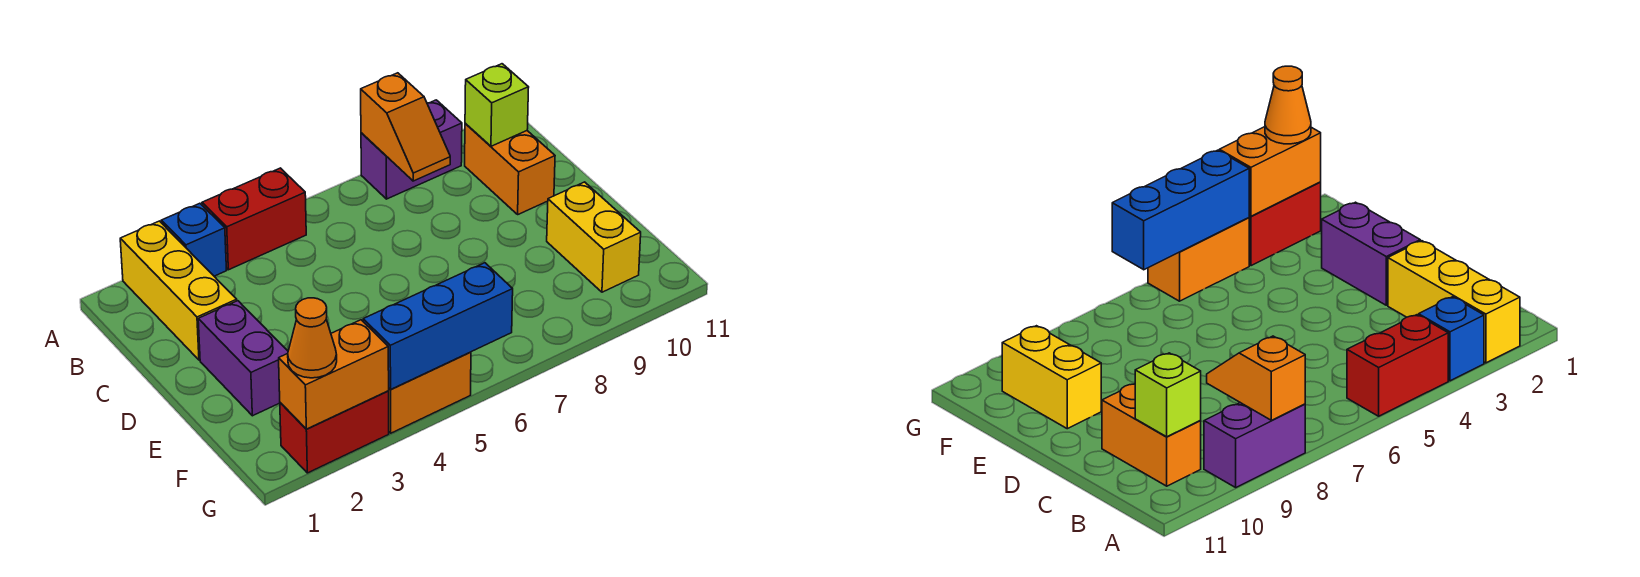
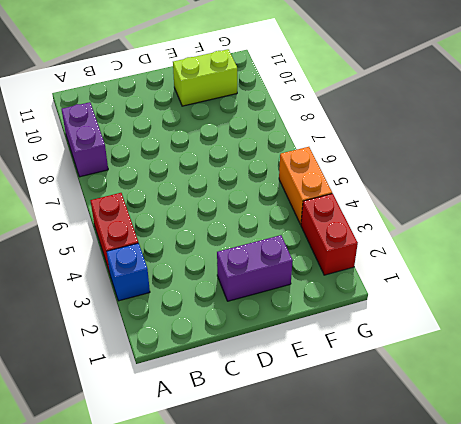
lime 1x2 brick [173,49,237,106] -> yellow 1x2 brick [547,182,641,292]
none -> yellow 1x3 brick [120,221,237,360]
none -> orange 1x2 brick [465,123,555,214]
none -> orange 1x2 slope [361,73,450,181]

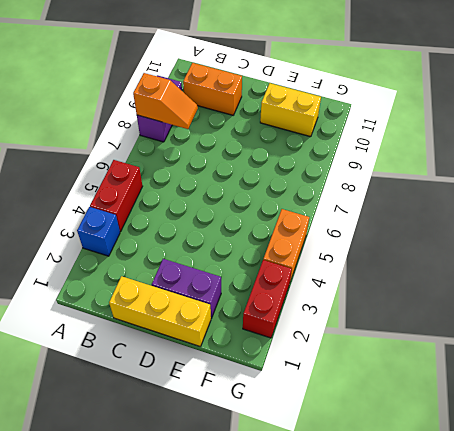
yellow 1x3 brick [109,276,211,347] -> yellow 1x3 brick moved to [120,221,237,360]
none -> lime 1x1 brick [465,64,529,146]
none -> orange 1x2 brick [279,320,389,429]
none -> blue 1x3 brick [363,263,513,390]

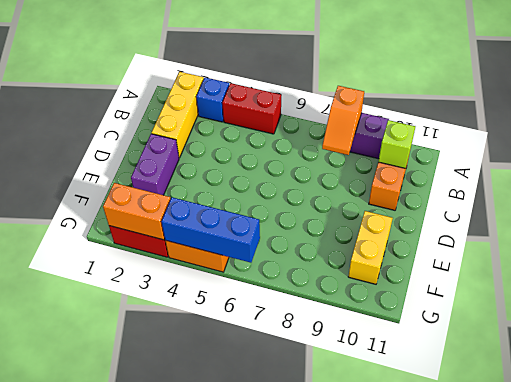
none -> orange 1x1 cone [288,298,337,378]

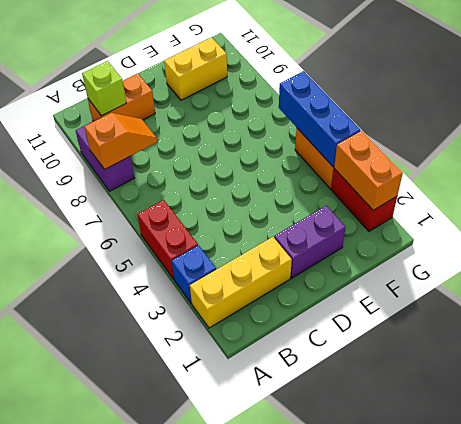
none -> orange 1x1 cone [288,298,337,378]

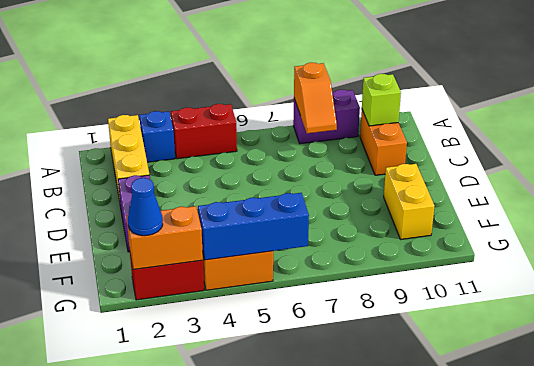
blue 1x1 cone [128,178,163,236] -> orange 1x1 cone [288,298,337,378]

